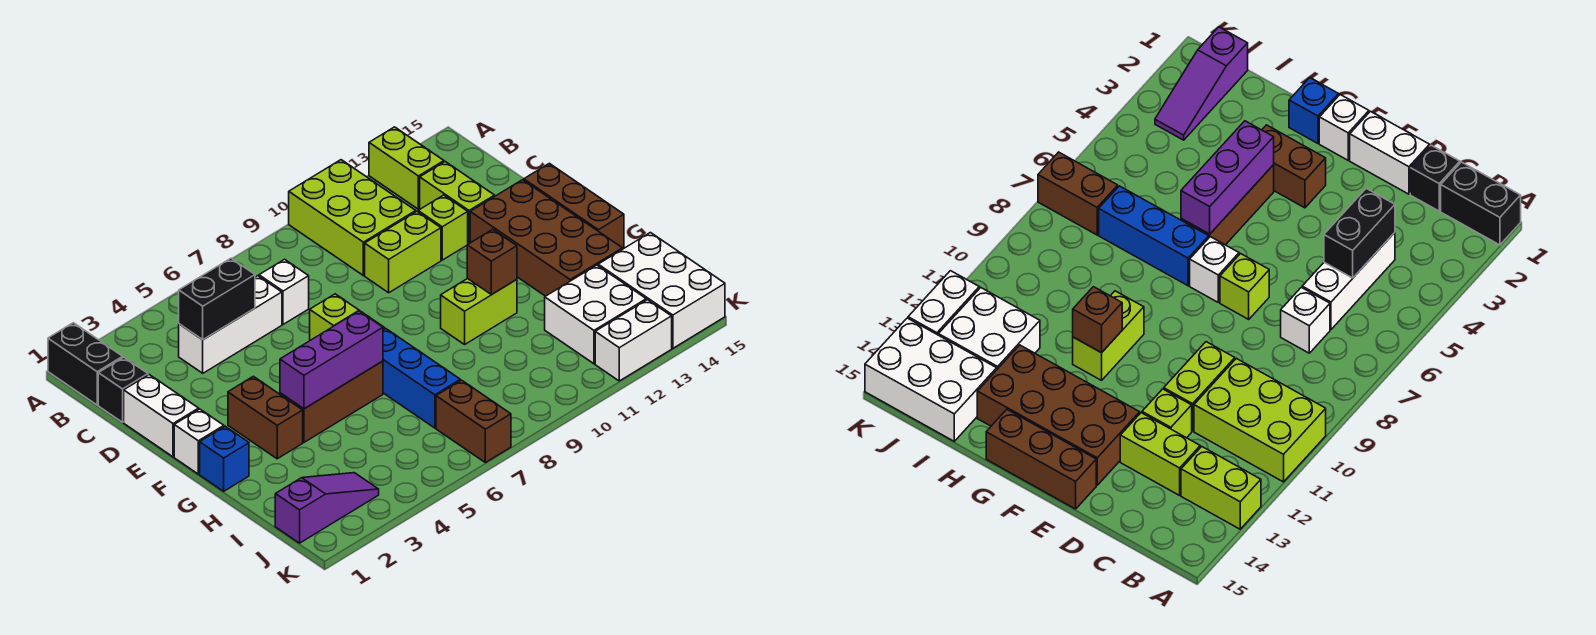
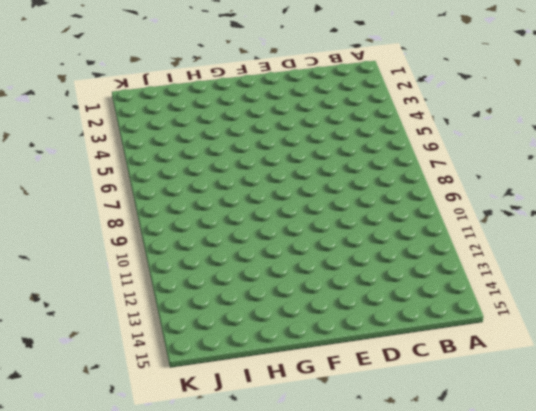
none -> black 1x2 brick [48,323,123,405]
none -> lime 2x3 brick [289,160,416,275]
none -> lime 1x2 brick [369,127,444,209]

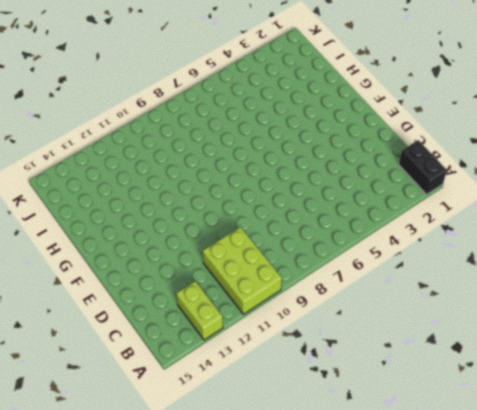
none -> black 1x1 brick [98,357,148,422]
none -> white 1x3 brick [179,276,282,373]
none -> white 1x1 brick [259,259,309,324]

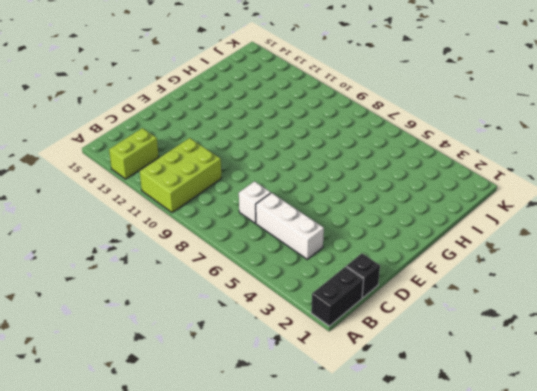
none -> lime 1x2 brick [420,162,495,244]
none -> white 1x2 brick [124,375,199,457]
none -> lime 1x2 brick [365,212,441,293]

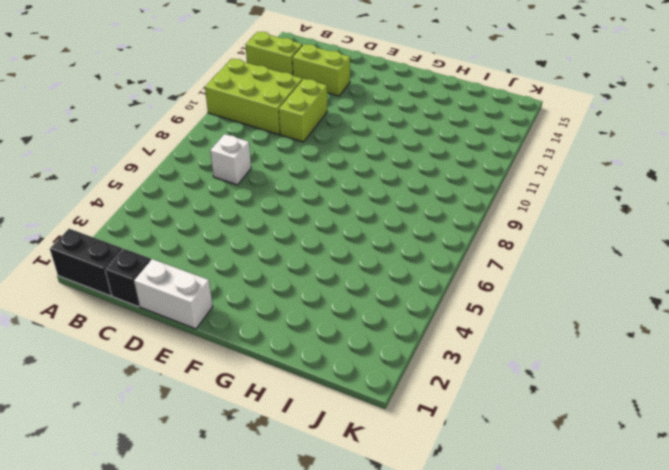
none -> white 1x3 brick [179,276,282,373]
none -> lime 1x1 brick [418,195,468,260]
none -> lime 1x1 brick [310,294,359,340]

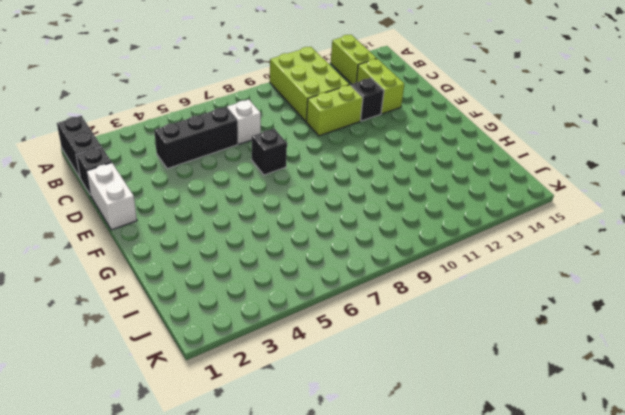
black 1x3 brick [154,107,238,169] -> white 1x3 brick [179,276,282,373]
black 1x1 brick [351,78,384,121] -> lime 1x1 brick [418,195,468,260]
black 1x1 brick [252,129,287,175] -> lime 1x1 brick [310,294,359,340]
none -> brown 2x4 brick [470,180,622,296]
none -> brown 1x3 brick [524,163,624,249]
none -> white 1x1 brick [174,409,224,474]

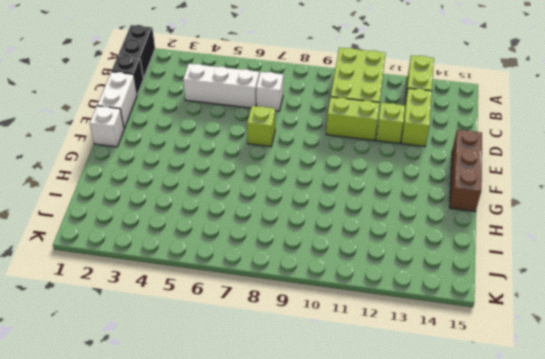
none -> brown 2x4 brick [470,180,622,296]
none -> brown 1x2 brick [228,376,303,459]
none -> white 1x1 brick [1190,237,1239,302]

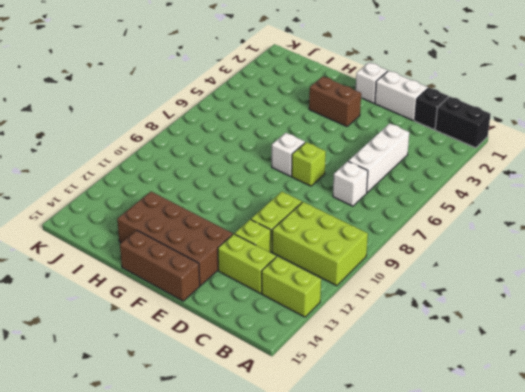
none -> blue 1x1 brick [200,426,249,491]
none -> brown 1x3 brick [280,361,383,442]
none -> blue 1x3 brick [383,328,460,428]

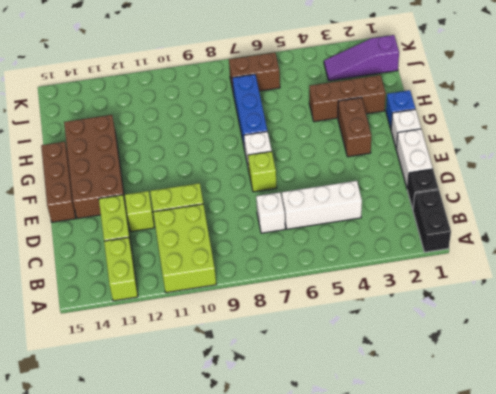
brown 1x3 brick [309,75,386,122] -> brown 1x3 brick moved to [280,361,383,442]
brown 1x2 brick [229,52,280,93] -> brown 1x2 brick turned to [436,380,511,463]
none -> lime 1x2 brick [441,278,517,344]
none -> white 2x2 brick [545,265,646,364]
none -> white 2x3 brick [598,233,725,348]

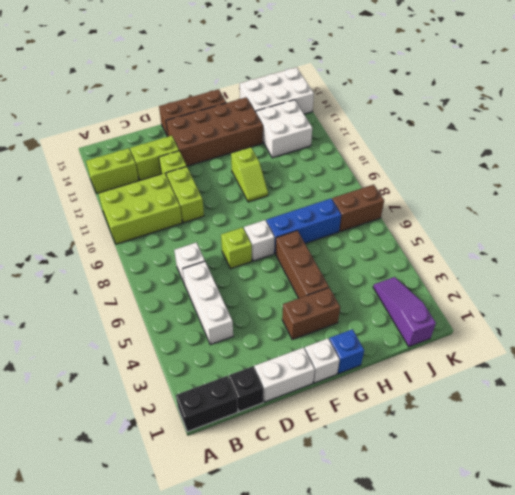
lime 1x2 slope [231,147,268,202] -> lime 1x2 brick [441,278,517,344]
none -> white 1x2 brick [595,300,672,381]
none -> black 1x2 brick [179,258,255,340]
none -> purple 1x3 brick [280,311,383,409]

